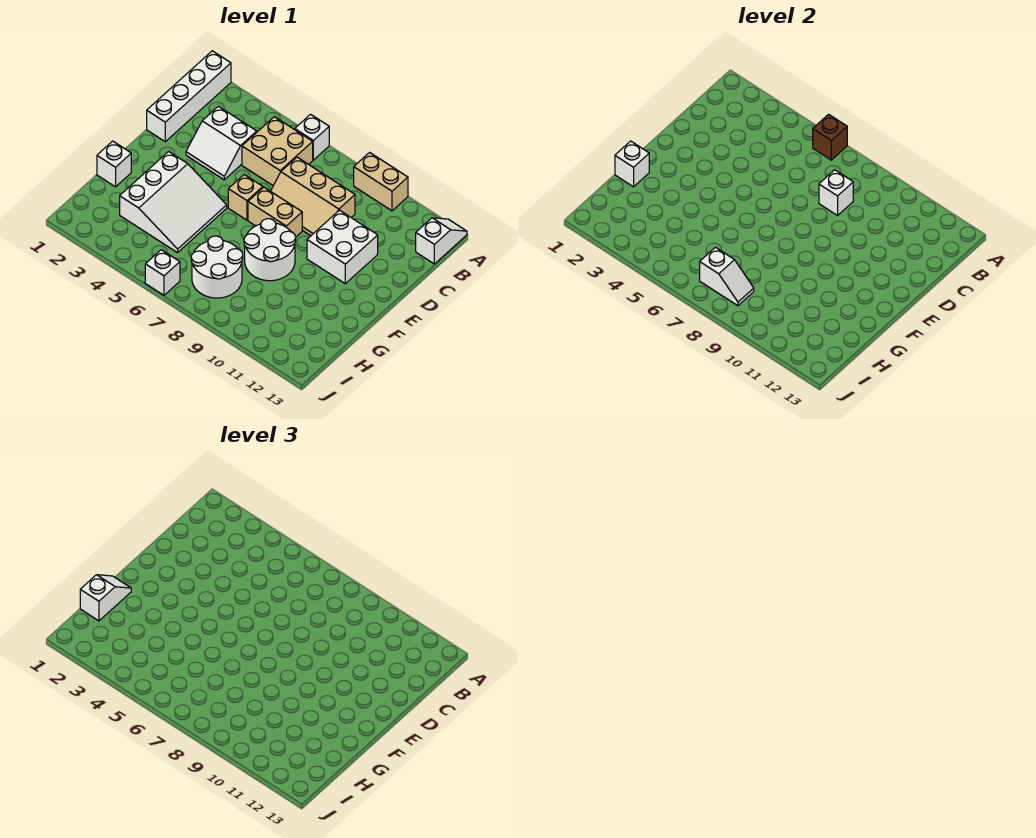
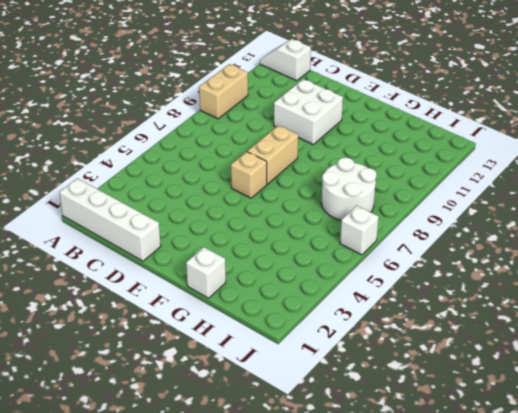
none -> white 1x1 brick [295,114,329,160]
none -> tan 2x2 brick [242,117,313,186]
none -> white 2x2 slope [186,106,257,180]

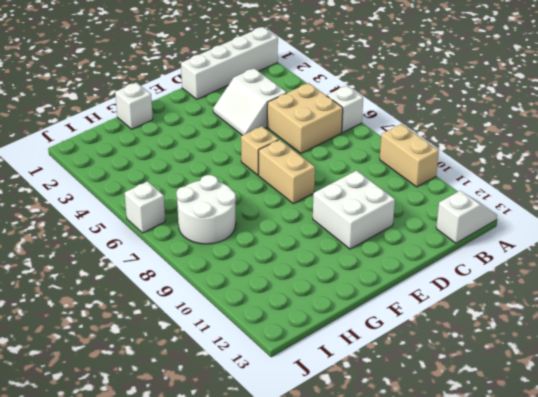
none -> tan 2x3 slope [271,157,355,236]
none -> white 3x3 slope [120,151,227,253]
none -> white 2x2 round brick [244,219,296,281]

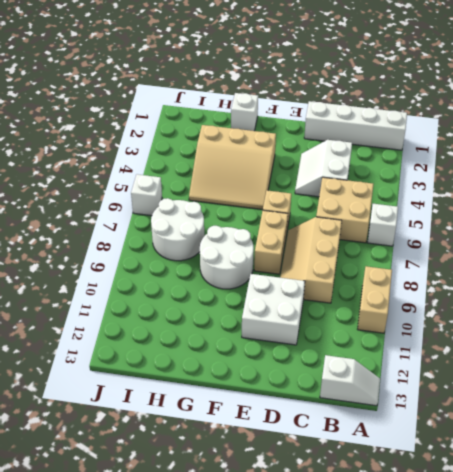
tan 3x3 slope [189,125,276,209] -> white 3x3 slope [120,151,227,253]
none -> brown 1x1 brick [813,114,847,160]
none -> white 1x1 brick [819,170,853,215]
none -> white 1x1 brick [615,141,649,187]

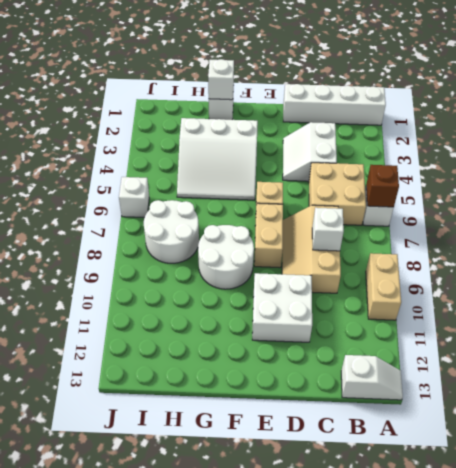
none -> white 1x2 slope [700,247,754,306]
none -> white 1x2 slope [80,575,131,621]

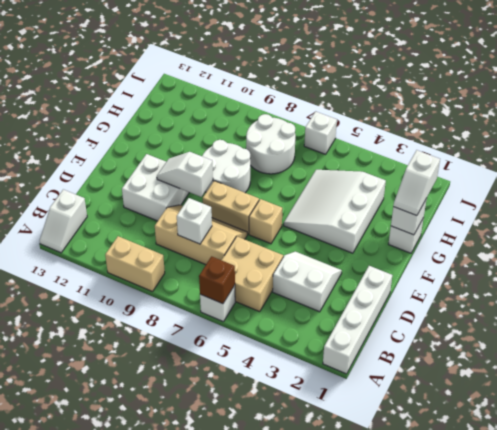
white 1x2 slope [157,152,213,197] -> white 1x2 slope moved to [700,247,754,306]

